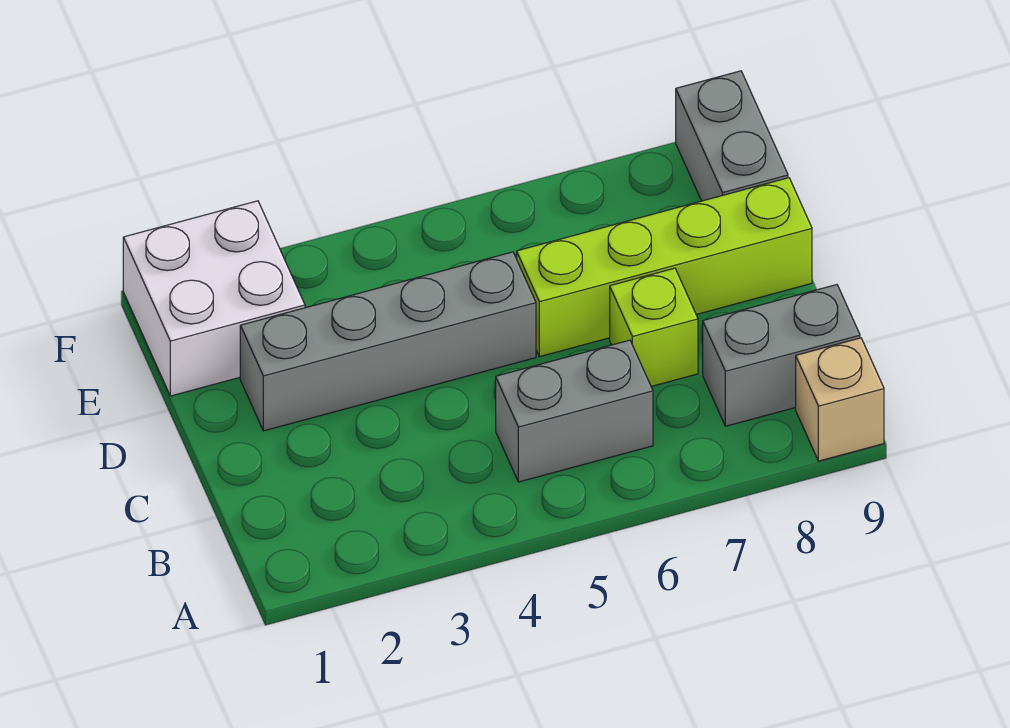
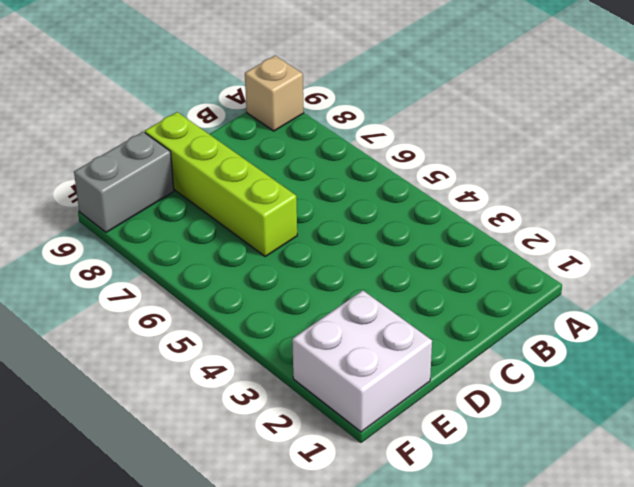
none -> grey 1x2 brick [496,340,653,482]
none -> grey 1x2 brick [703,285,860,426]

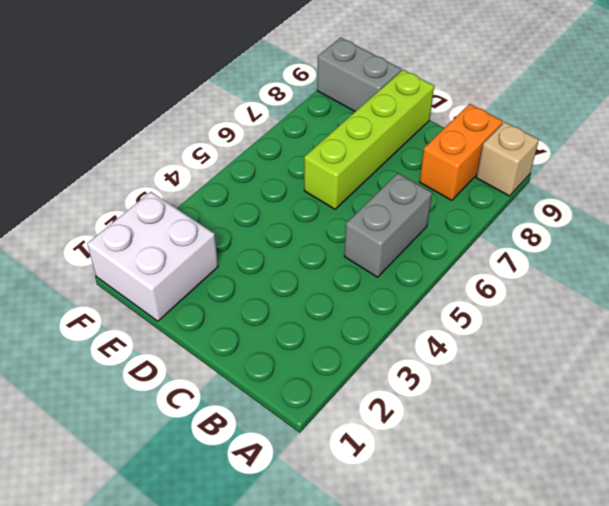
orange 1x2 brick [419,104,503,200] -> grey 1x2 brick [703,285,860,426]
none -> lime 1x1 brick [610,268,698,386]
none -> grey 1x4 brick [240,252,536,431]

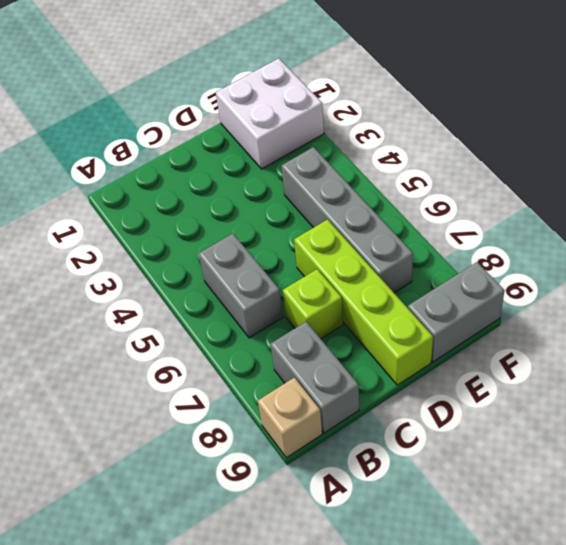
grey 1x4 brick [282,147,413,293] -> grey 1x4 brick moved to [240,252,536,431]

